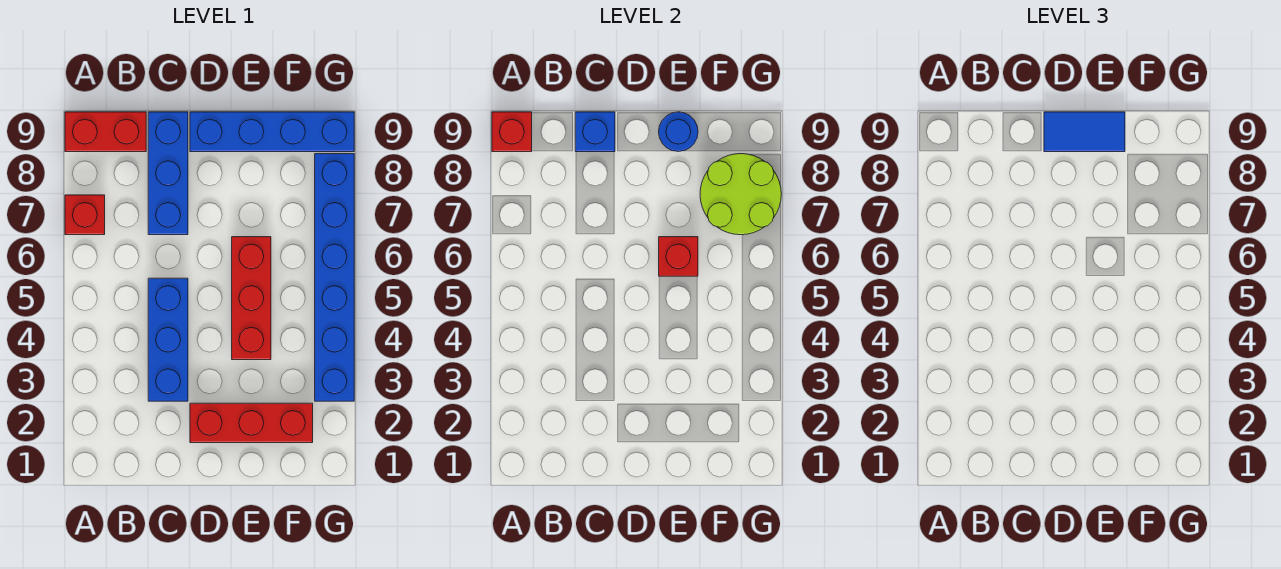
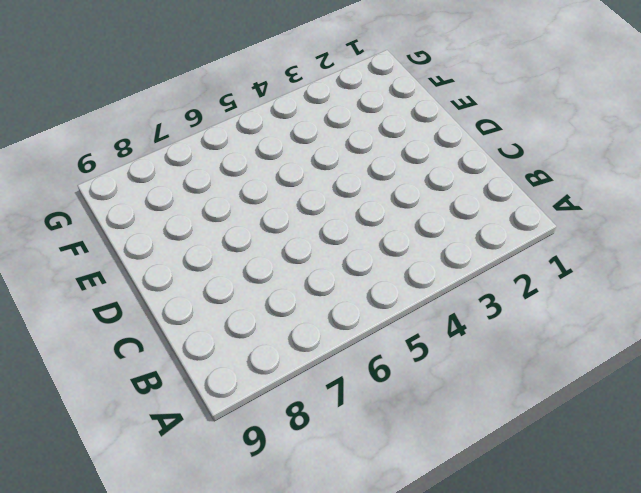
none -> red 1x1 brick [65,195,105,235]
none -> red 1x2 brick [65,112,146,152]
none -> blue 1x3 brick [148,278,188,401]

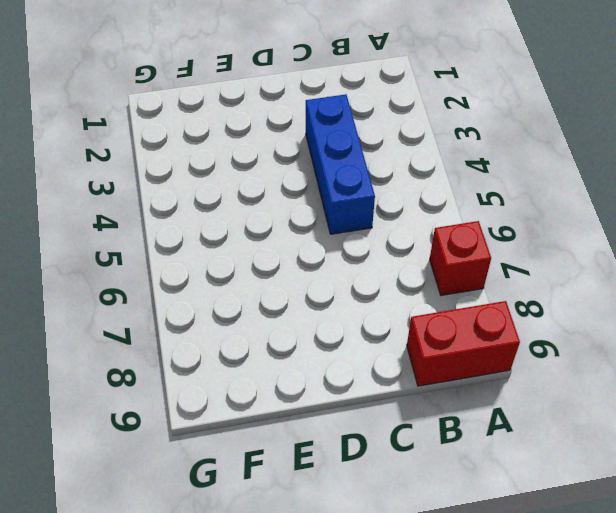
none -> blue 1x3 brick [148,112,188,235]
none -> red 1x3 brick [190,403,313,443]
none -> blue 1x4 brick [190,112,354,152]

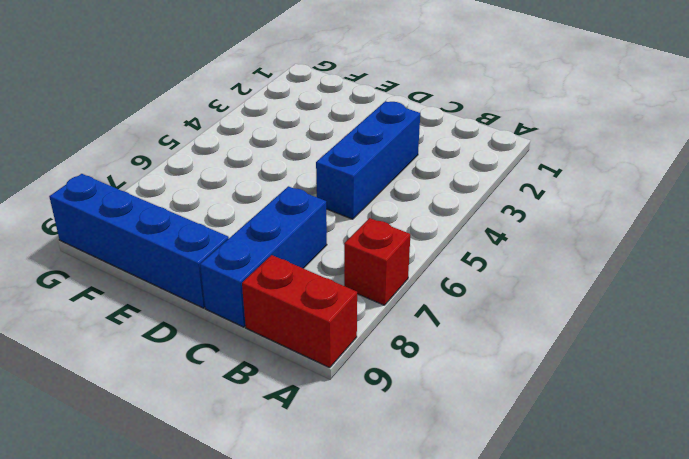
none -> red 1x3 brick [190,403,313,443]
none -> red 1x3 brick [232,237,271,360]
none -> blue 1x6 brick [315,154,354,401]

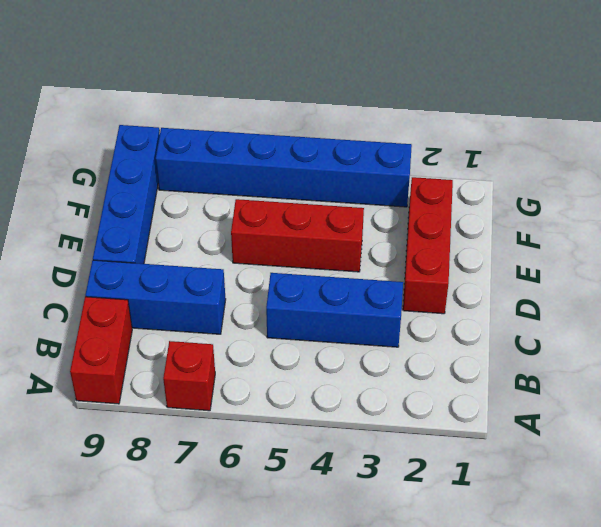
none -> red 1x1 brick [492,112,532,152]
none -> blue 1x1 brick [575,112,615,152]
none -> red 1x1 brick [659,237,698,276]

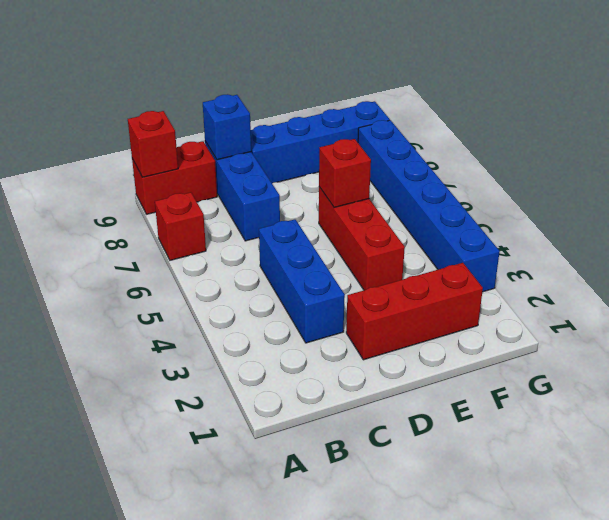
none -> blue 1x1 round brick [659,112,698,152]
none -> lime 2x2 round brick [700,154,781,235]
none -> blue 1x2 tile [1044,112,1125,152]

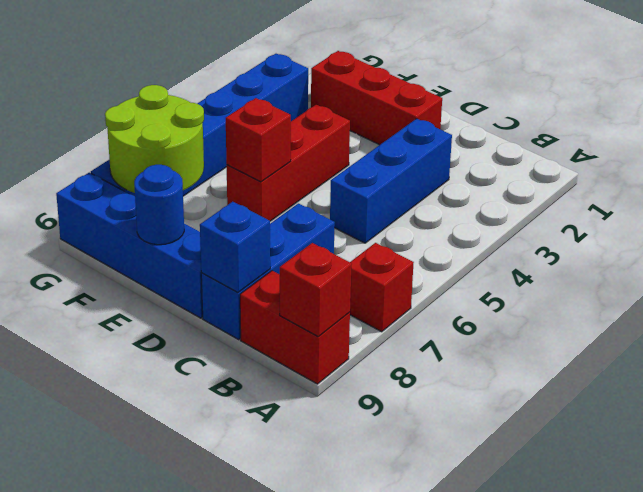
none -> blue 1x2 tile [1044,112,1125,152]

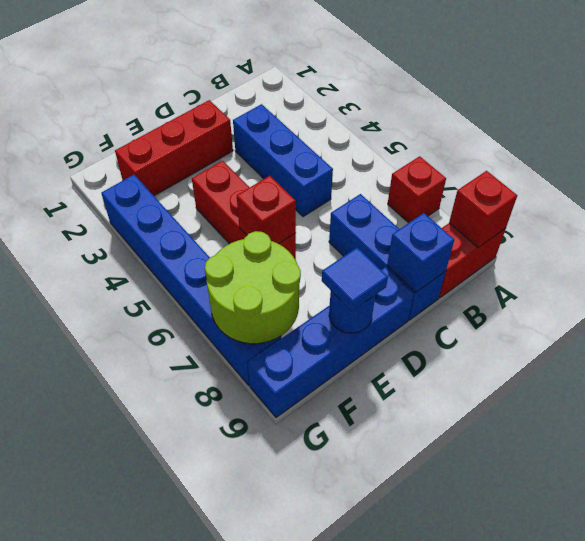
blue 1x1 tile [322,248,388,311] -> blue 1x2 tile [1044,112,1125,152]

